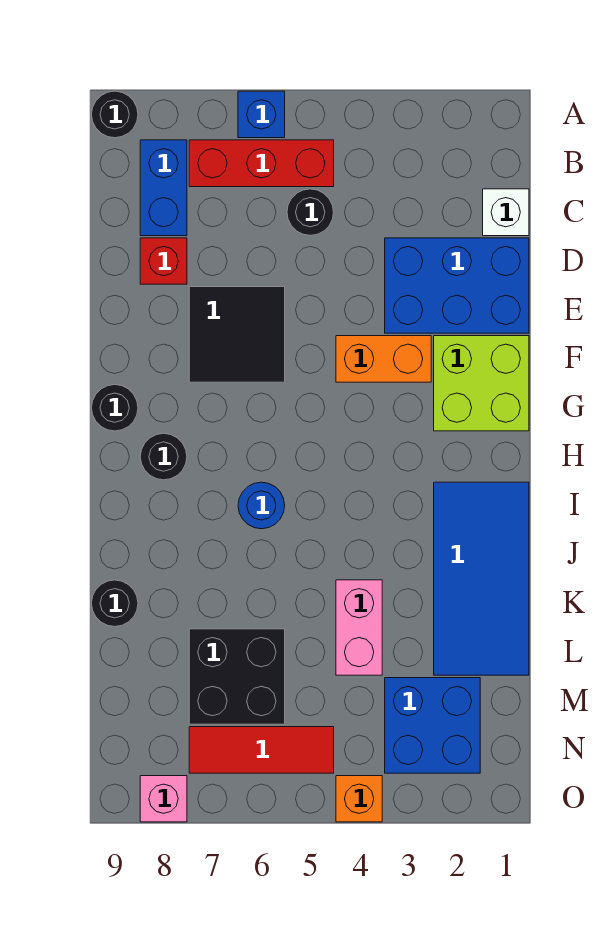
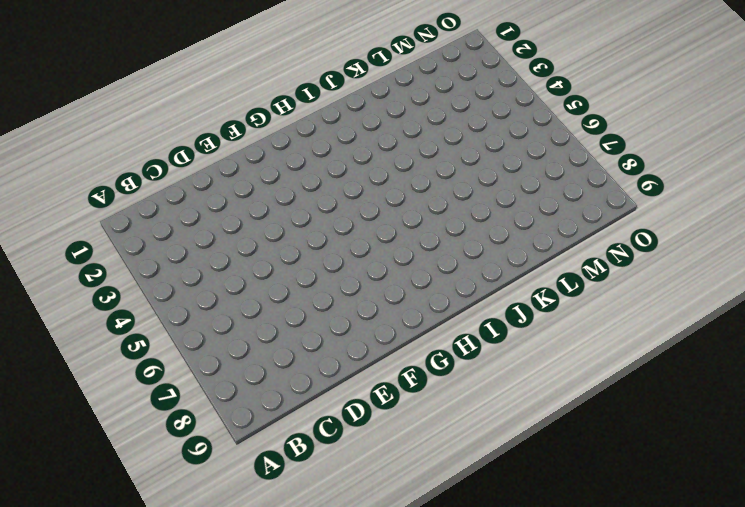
none -> blue 1x1 brick [238,91,285,138]
none -> black 1x1 round brick [92,91,138,138]
none -> red 1x3 brick [189,140,334,187]

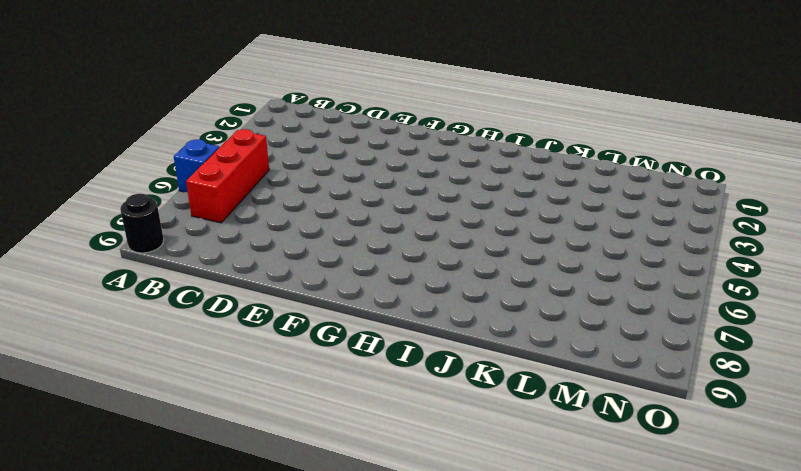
none -> blue 1x2 brick [140,140,187,236]
none -> white 1x1 brick [483,189,529,236]
none -> black 1x1 round brick [287,189,334,235]

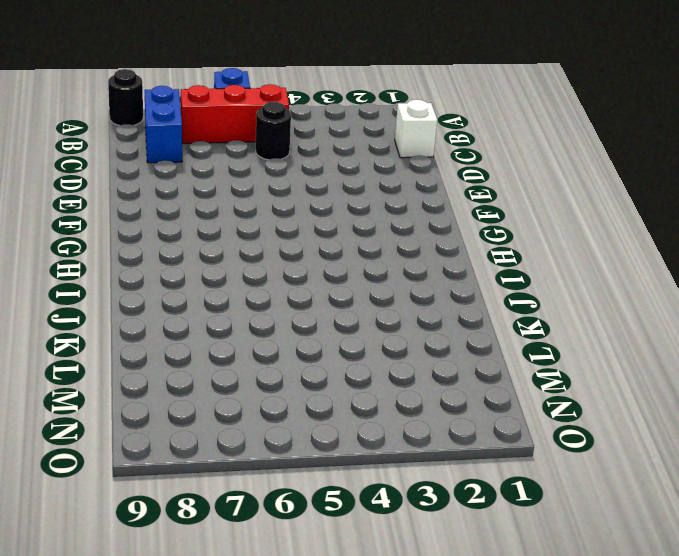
none -> blue 2x3 brick [385,238,529,333]
none -> red 1x1 brick [140,238,187,284]
none -> black 2x2 tile [189,287,285,382]

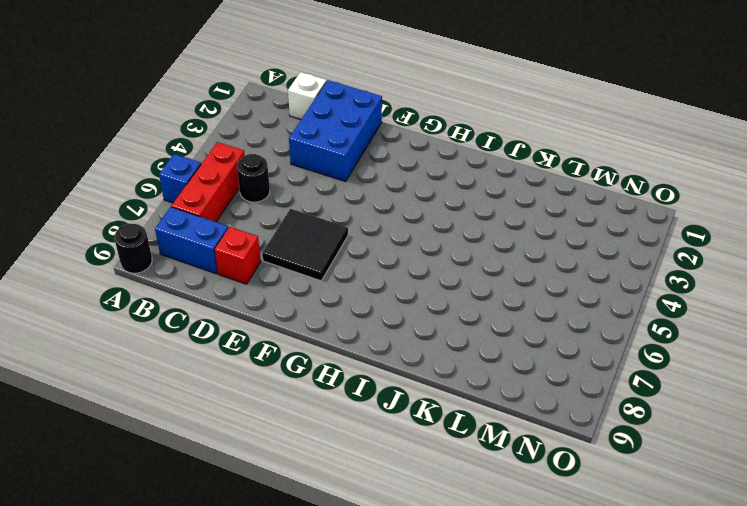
none -> lime 2x2 brick [434,336,529,431]
none -> orange 1x2 brick [336,336,431,382]
none -> black 1x1 round brick [92,385,138,431]

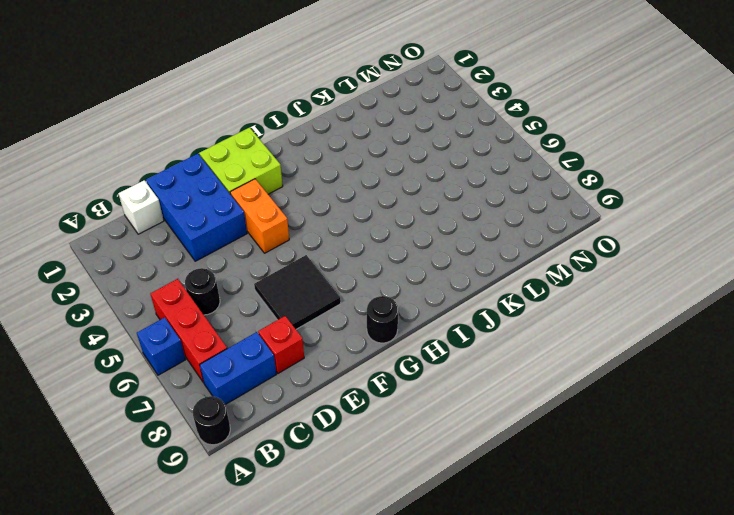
none -> black 1x1 round brick [140,433,187,480]
none -> blue 2x4 tile [434,482,529,675]
none -> blue 1x1 round brick [238,482,285,529]

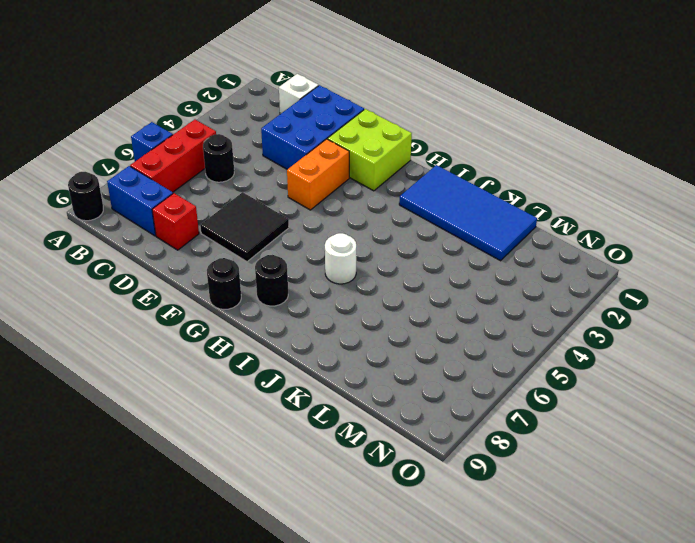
white 1x1 round brick [325,233,356,284] -> blue 1x1 round brick [238,482,285,529]
none -> pink 1x2 brick [336,580,382,675]
none -> black 1x1 round brick [92,580,138,627]
none -> black 2x2 brick [189,629,285,724]

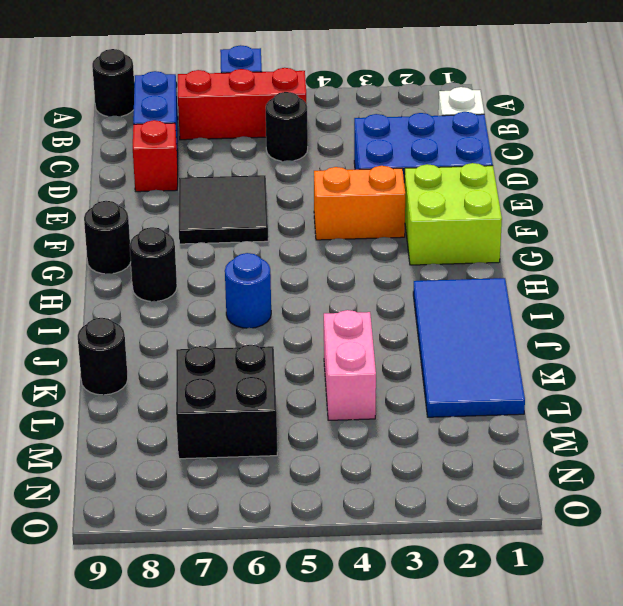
none -> blue 2x2 brick [385,678,480,773]
none -> red 1x3 tile [189,727,334,773]
none -> orange 1x1 brick [336,776,382,822]

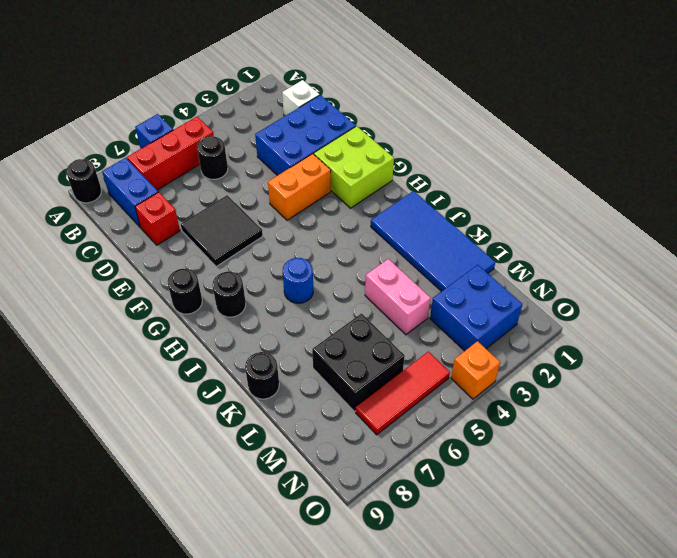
none -> pink 1x1 brick [140,776,187,822]

